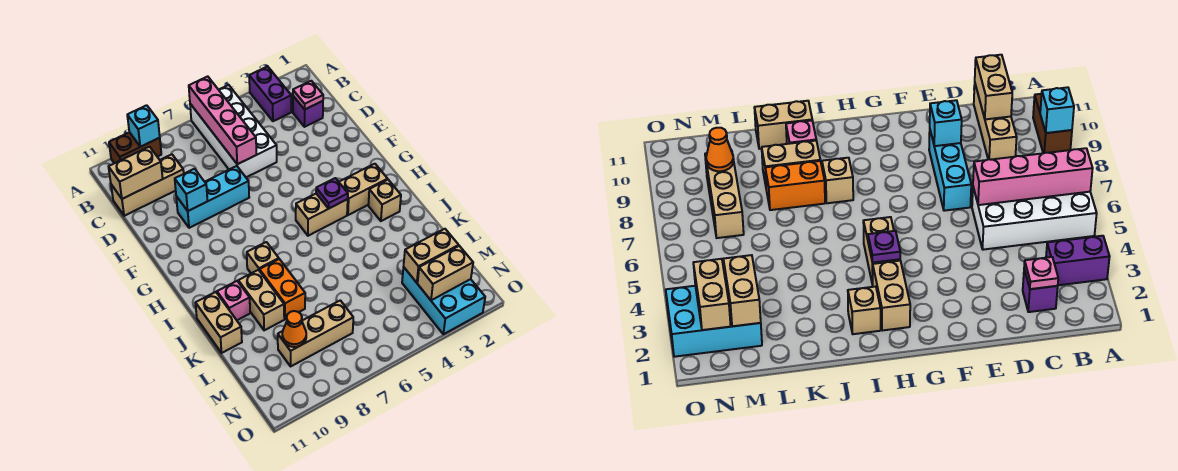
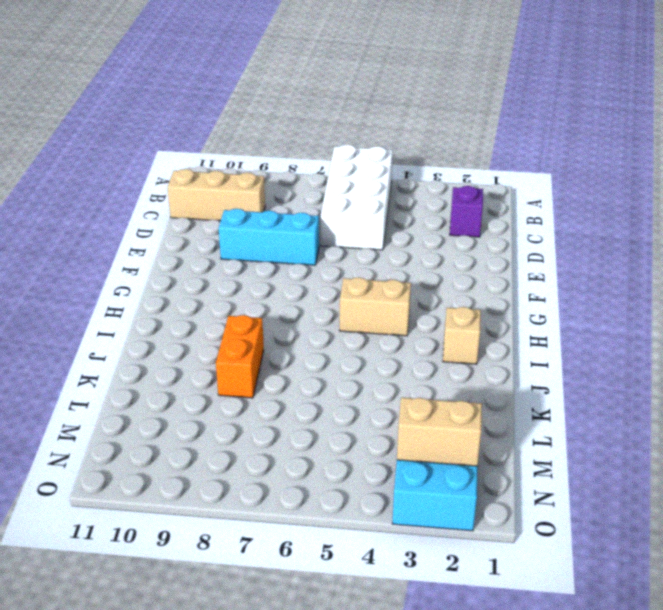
none -> purple 1x2 brick [249,66,291,121]
none -> brown 1x2 brick [109,132,161,163]
none -> tan 1x2 brick [339,164,388,215]

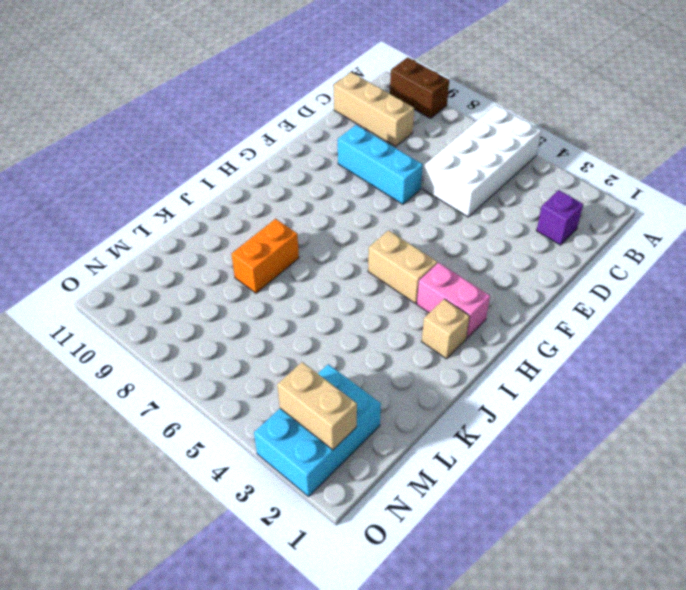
pink 1x2 brick [417,263,490,338] -> tan 1x2 brick [339,164,388,215]
none -> purple 1x2 brick [249,66,291,121]
none -> tan 1x1 brick [247,242,279,273]
none -> tan 1x2 brick [238,270,284,330]

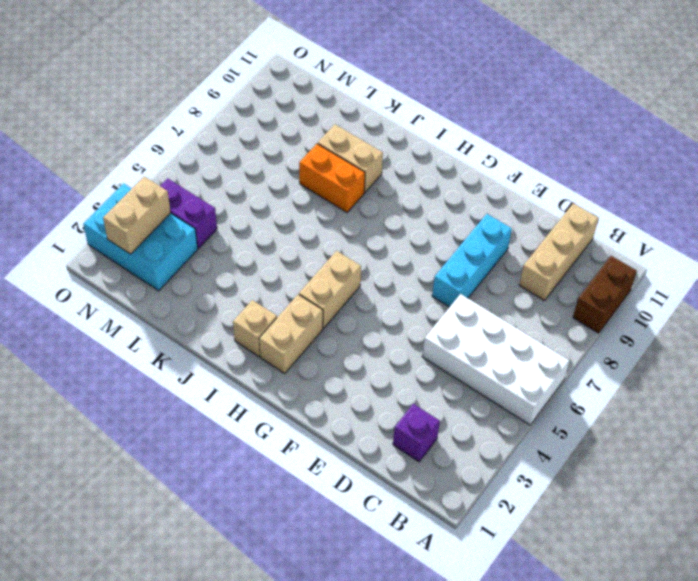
purple 1x2 brick [160,178,217,248] -> purple 1x2 brick moved to [249,66,291,121]
none -> tan 1x1 brick [247,242,279,273]
none -> pink 1x1 brick [217,281,250,320]
none -> tan 1x2 brick [196,292,242,353]

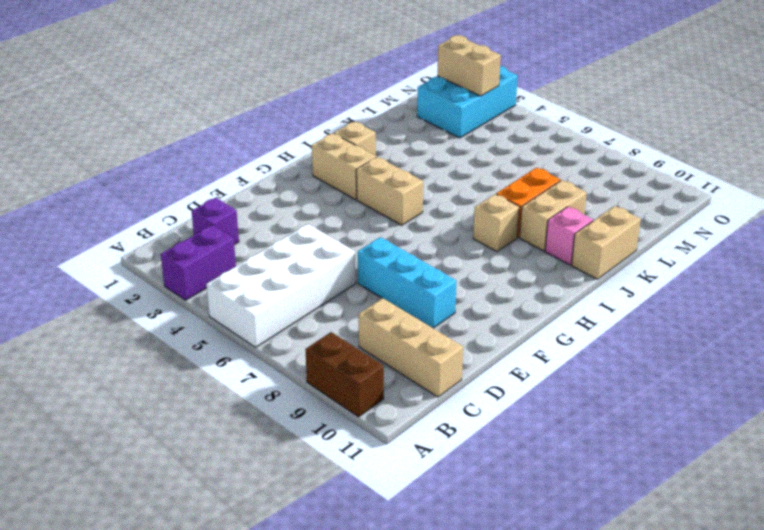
none -> tan 1x3 brick [278,300,353,366]
none -> pink 1x4 brick [189,76,256,164]
none -> cyan 1x1 brick [127,105,160,147]

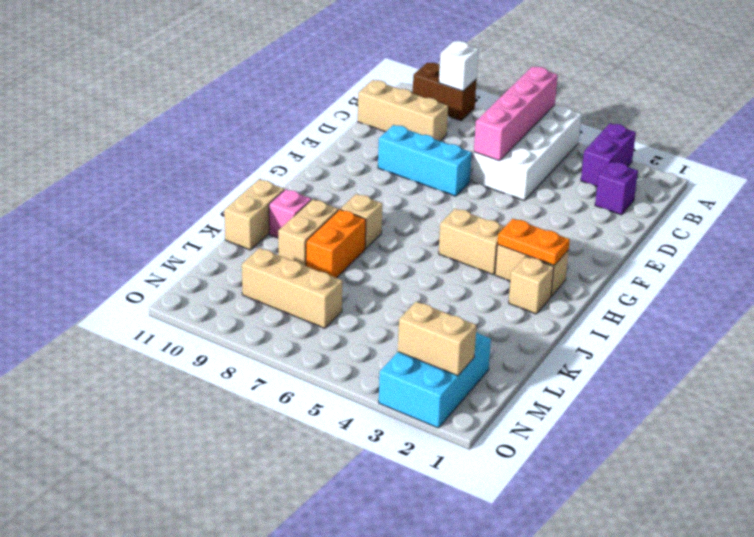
white 1x1 brick [439,41,479,91] -> cyan 1x1 brick [127,105,160,147]
orange 1x2 plate [497,219,570,265] -> none
none -> pink 1x1 plate [293,81,323,109]
none -> tan 1x2 brick [109,147,163,199]
none -> cyan 1x1 brick [175,169,207,211]

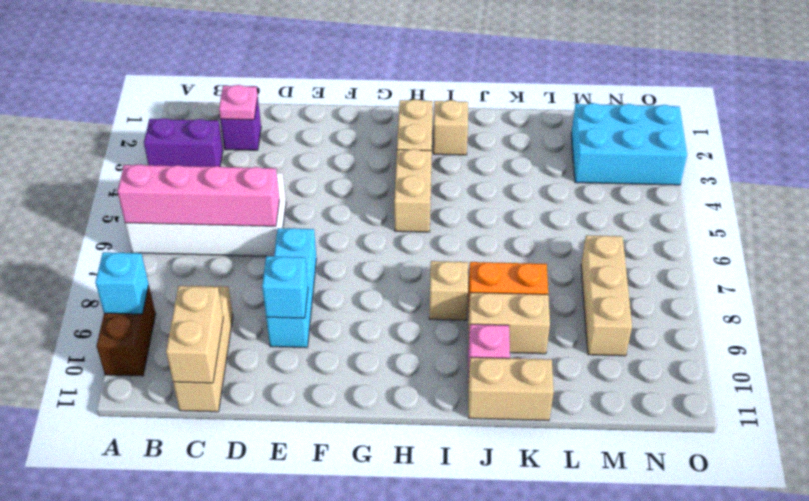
none -> purple 1x1 plate [316,178,348,209]
none -> tan 1x2 brick [404,229,459,283]
none -> orange 1x1 cone [282,311,306,347]

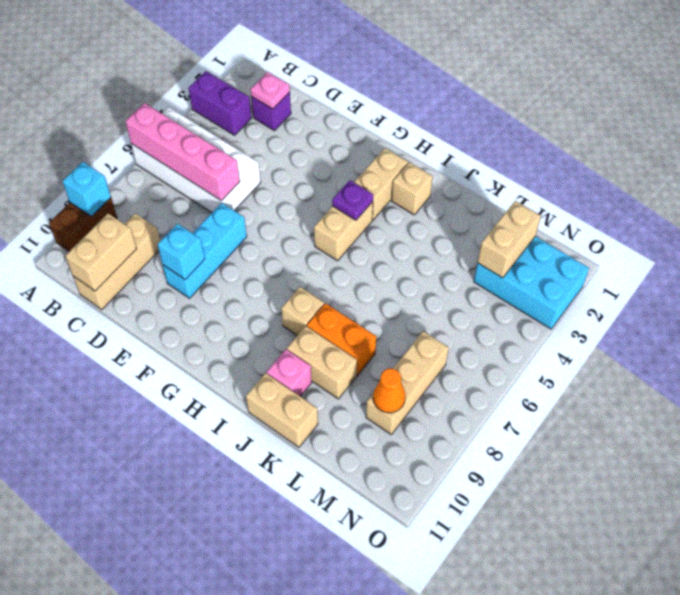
none -> tan 1x2 brick [418,246,473,300]

